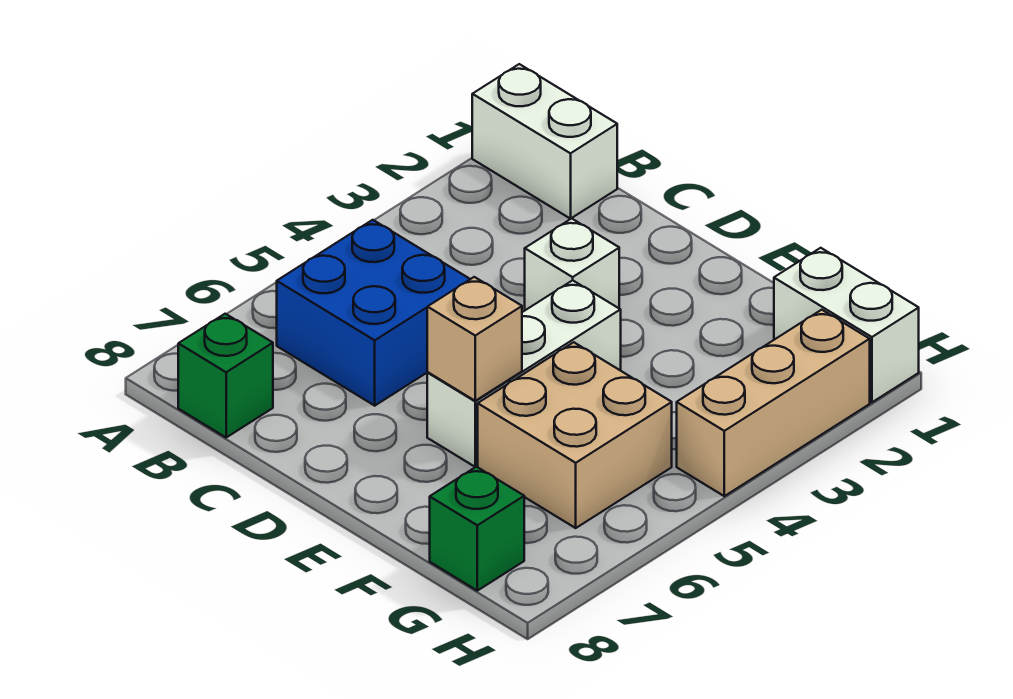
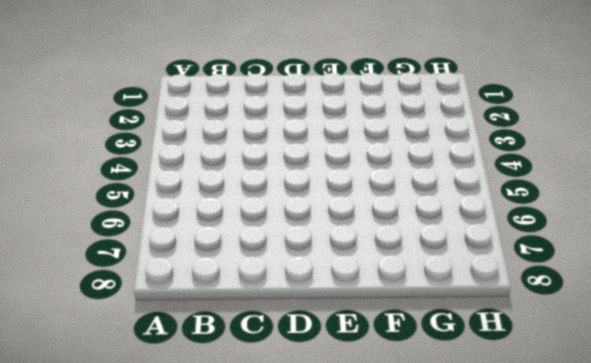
none -> white 1x2 brick [472,64,617,219]
none -> blue 2x2 brick [277,220,470,406]

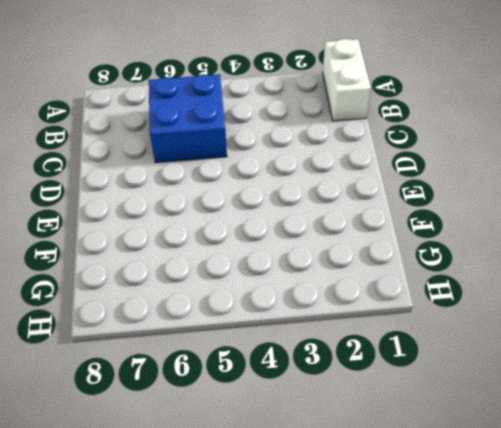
none -> green 1x1 brick [178,314,273,437]
none -> white 1x1 brick [525,218,619,310]

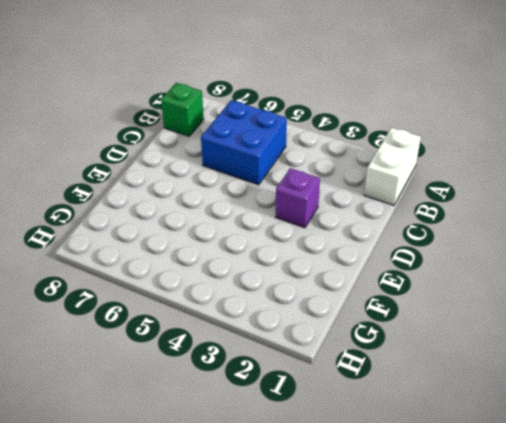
purple 1x1 brick [276,168,320,228] -> white 1x1 brick [525,218,619,310]
none -> white 1x3 brick [427,280,621,467]
none -> tan 2x2 brick [478,342,672,528]

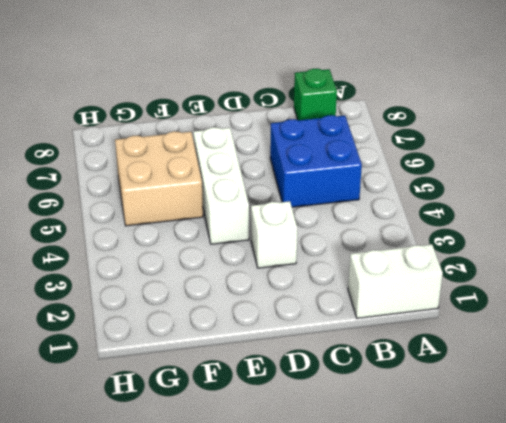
none -> white 1x2 brick [774,248,919,402]
none -> green 1x1 brick [430,467,524,591]

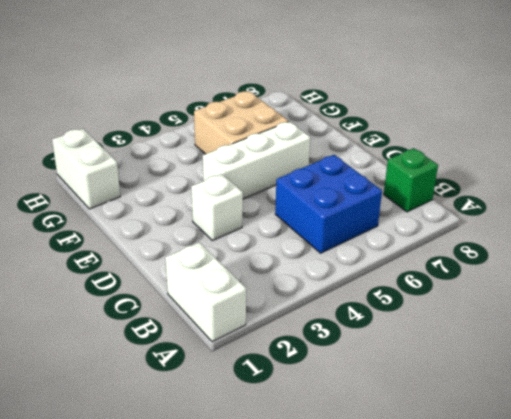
none -> green 1x1 brick [430,467,524,591]
none -> tan 1x3 brick [677,310,870,496]

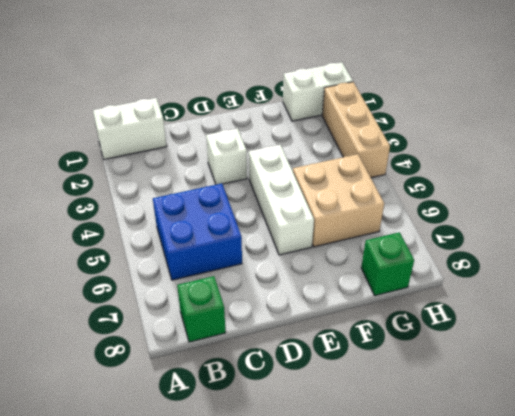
none -> tan 1x1 brick [427,277,522,401]

